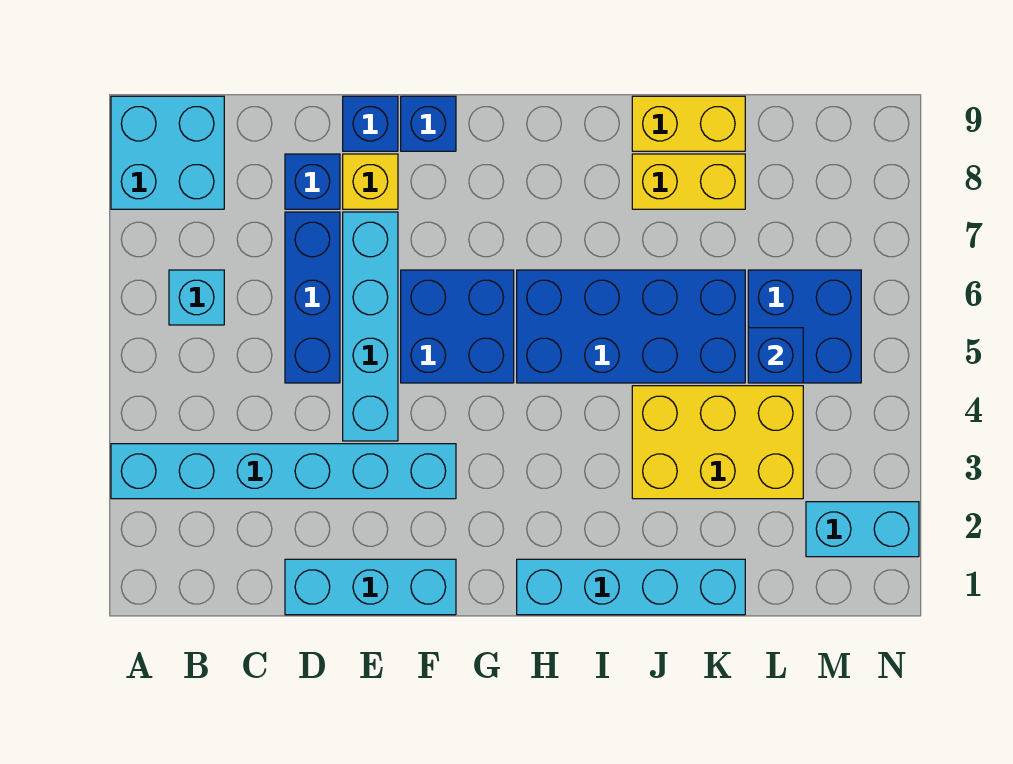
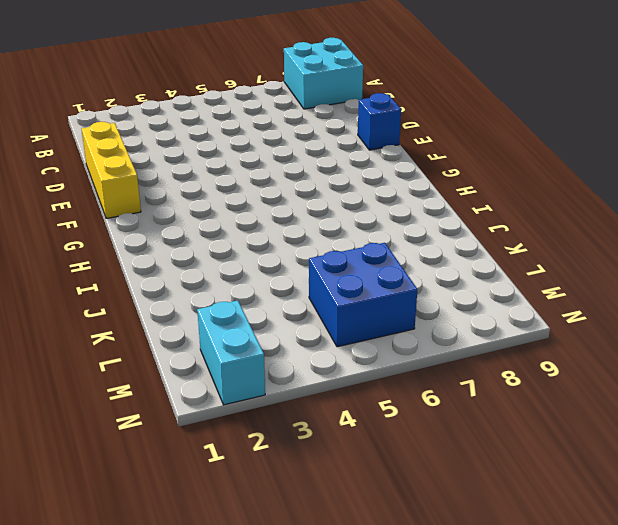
yellow 1x3 brick [82,122,141,219] -> cyan 1x3 brick [285,559,456,615]
none -> cyan 1x6 brick [111,444,456,499]
none -> cyan 1x1 brick [169,270,224,325]
none -> blue 1x3 brick [285,212,340,383]

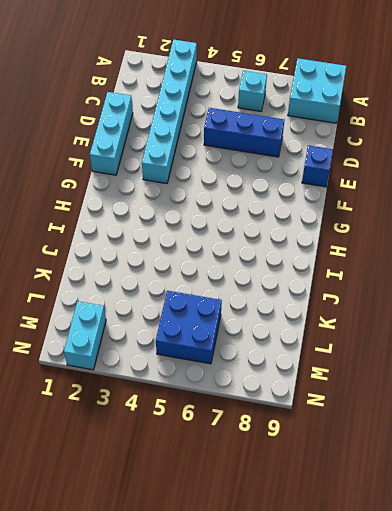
none -> blue 1x1 brick [285,154,340,209]
none -> cyan 1x4 brick [343,212,398,441]
none -> yellow 1x1 brick [343,154,398,209]

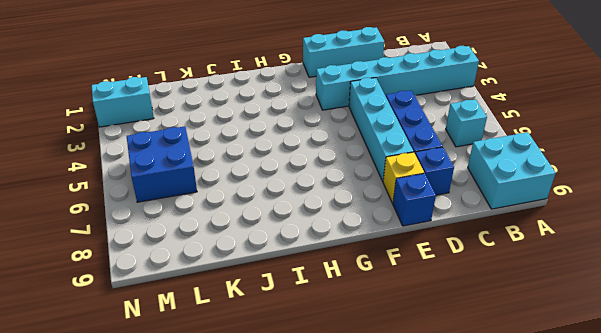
none -> blue 2x2 brick [401,270,514,383]
none -> blue 1x1 brick [401,96,456,151]
none -> cyan 1x4 brick [517,559,745,615]

